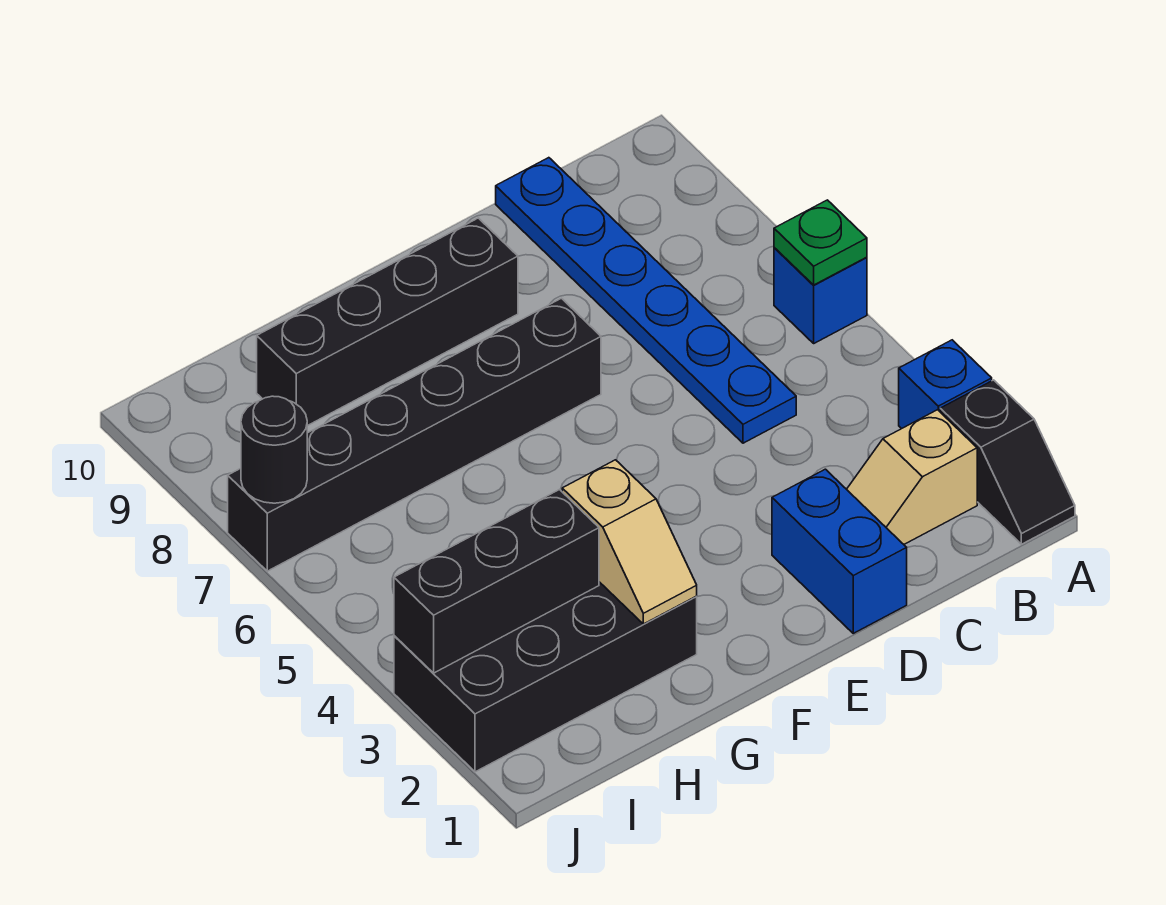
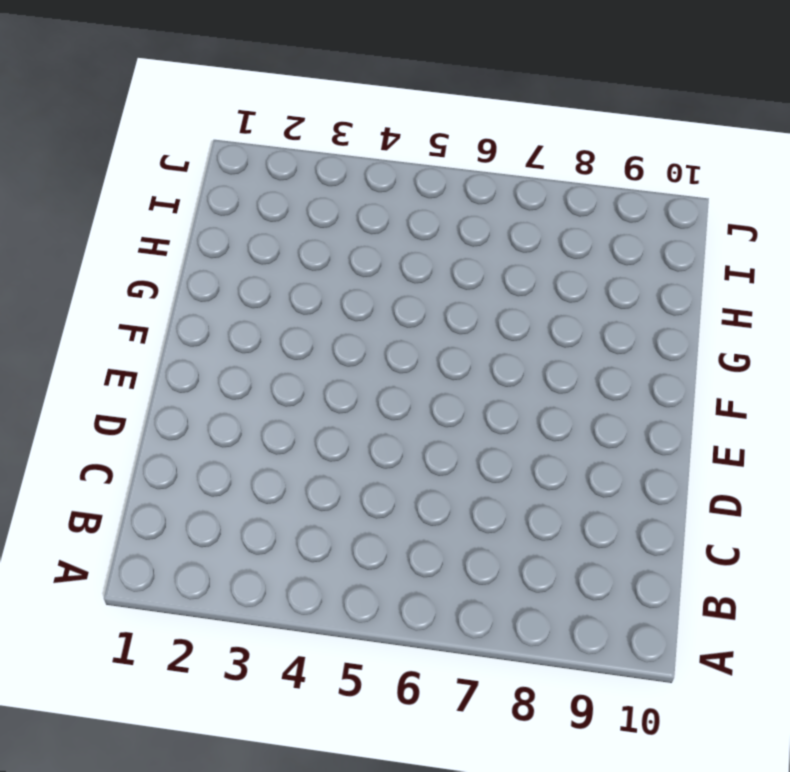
none -> black 1x2 slope [940,380,1075,544]
none -> blue 1x1 brick [899,340,992,429]
none -> blue 1x1 brick [774,248,867,343]

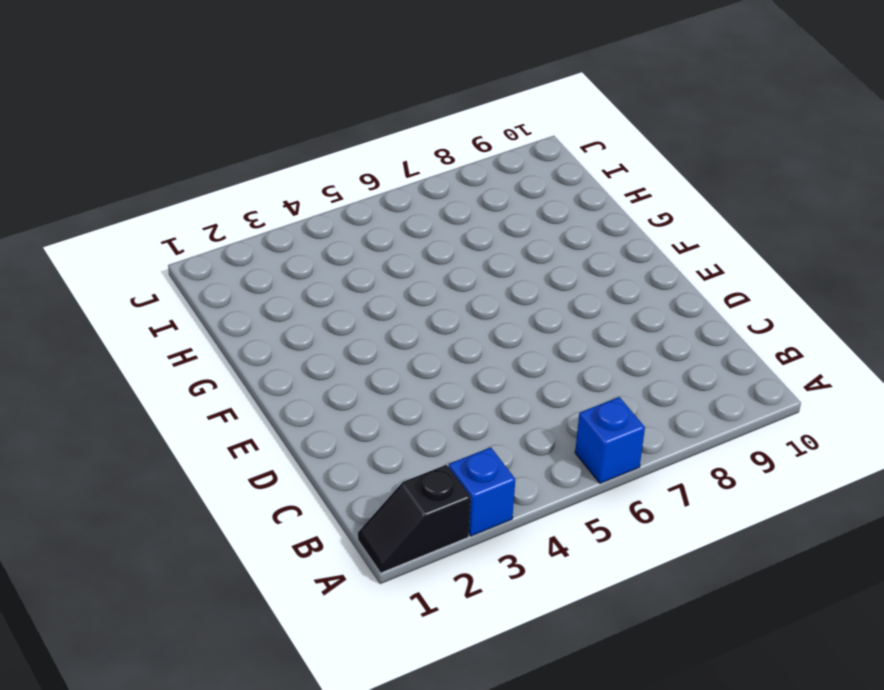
none -> tan 1x2 slope [847,410,977,544]
none -> blue 1x6 plate [496,158,796,443]
none -> blue 1x2 brick [772,469,907,633]

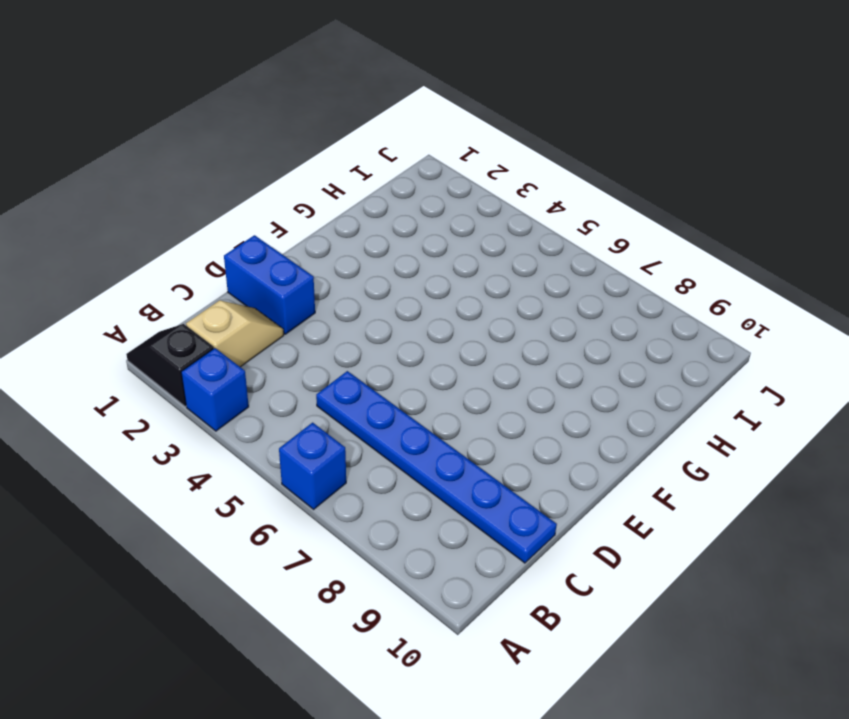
none -> black 1x6 brick [228,298,601,571]
none -> black 1x4 brick [257,218,518,426]
none -> black 2x4 brick [394,582,697,772]

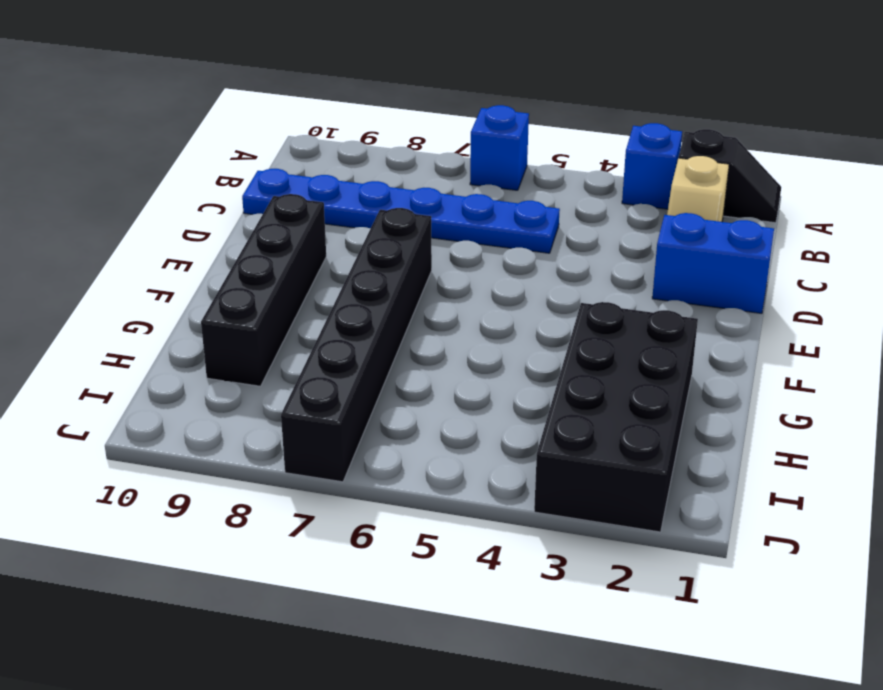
none -> green 1x1 plate [774,200,867,285]
none -> tan 1x2 slope [562,460,697,624]
none -> black 1x3 brick [394,490,599,673]

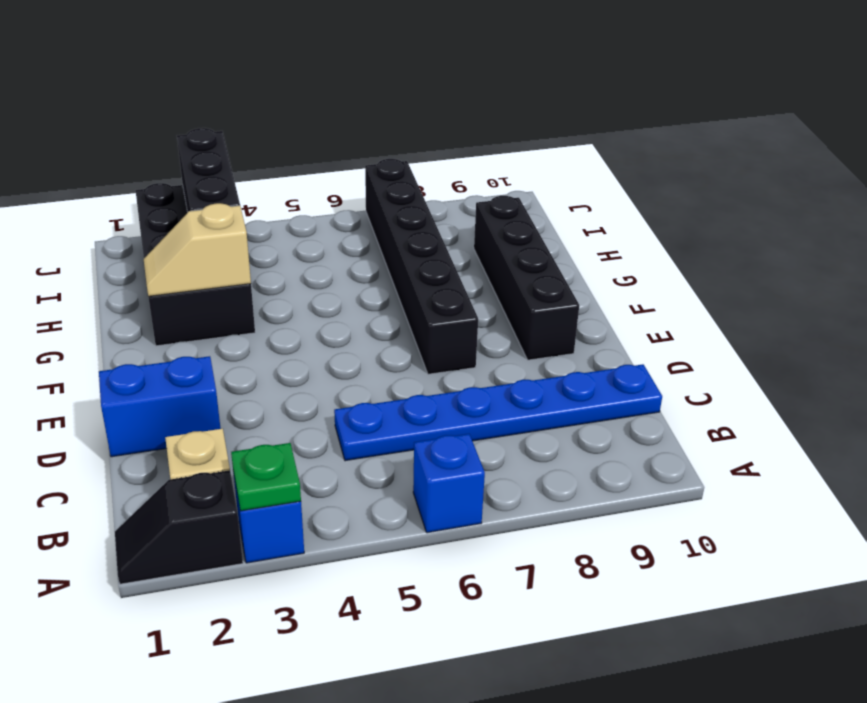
green 1x1 plate [231,443,301,511] -> green 1x1 plate moved to [774,200,867,285]
none -> black 1x1 round brick [241,396,307,503]

